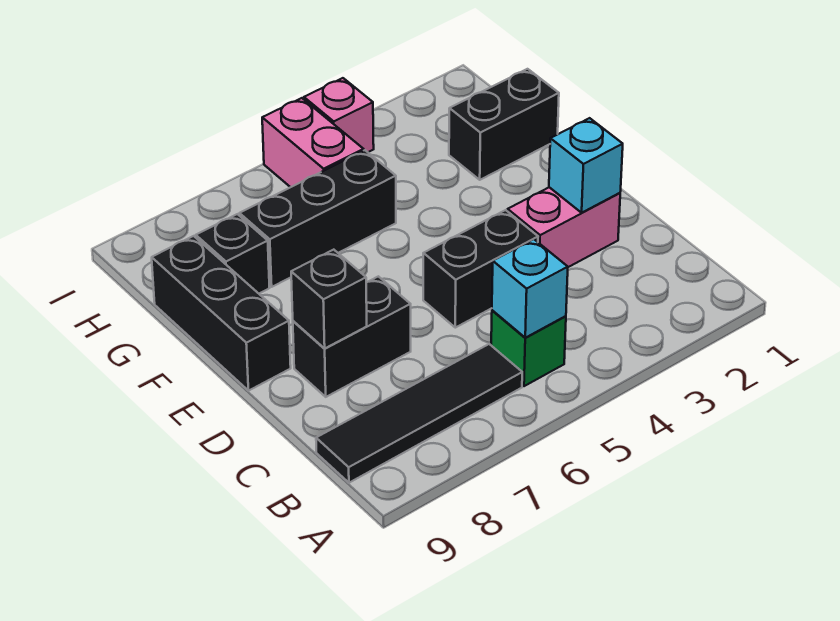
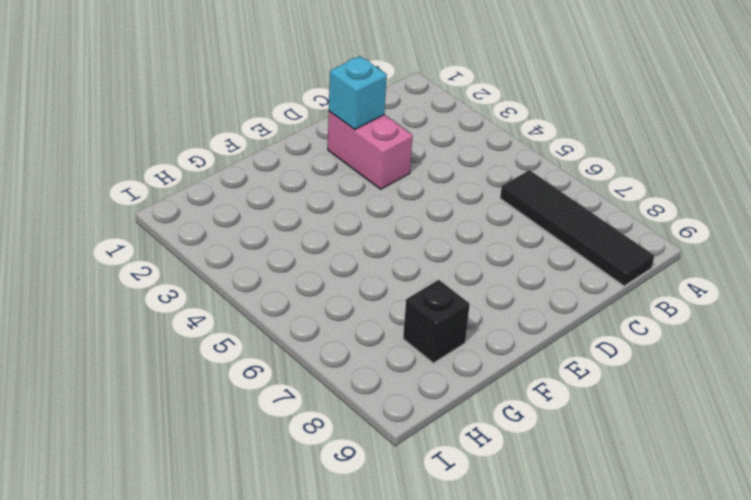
none -> green 1x1 brick [491,310,566,386]
none -> black 1x2 brick [423,210,538,328]
none -> black 1x2 brick [293,276,411,397]

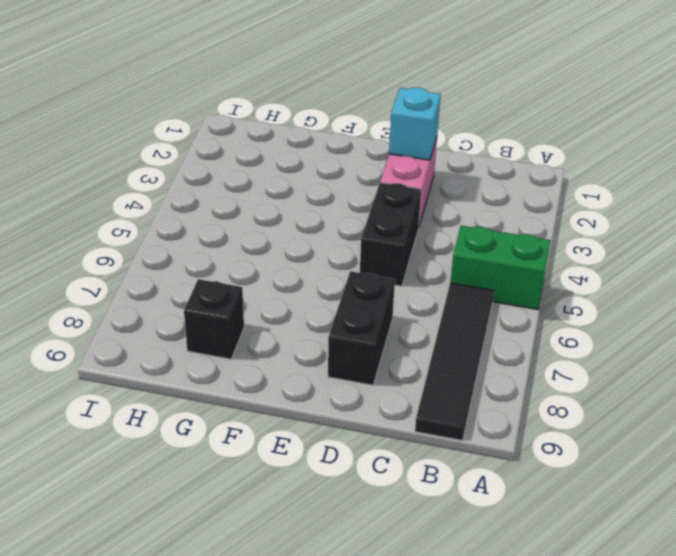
green 1x2 brick [450,226,550,310] -> green 1x1 brick [491,310,566,386]
none -> black 1x3 brick [152,236,291,391]
none -> black 1x2 brick [449,69,559,180]
none -> black 1x3 brick [239,150,396,287]

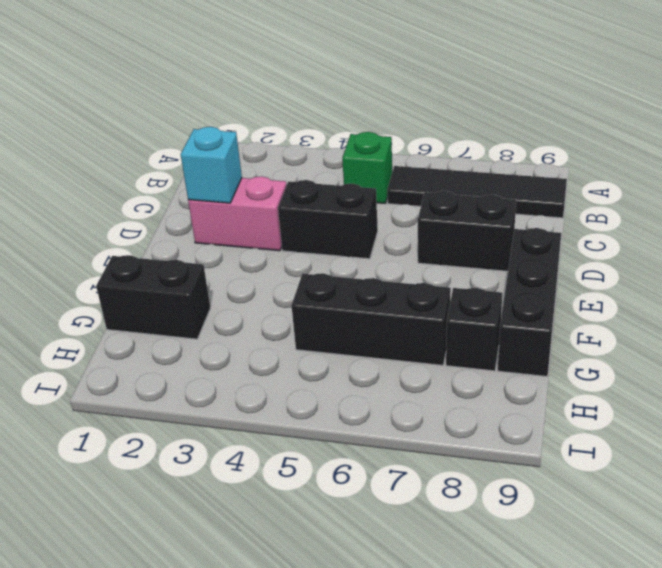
none -> pink 1x2 brick [262,98,364,187]
none -> pink 1x1 brick [304,78,374,152]
none -> cyan 1x1 brick [492,239,568,338]

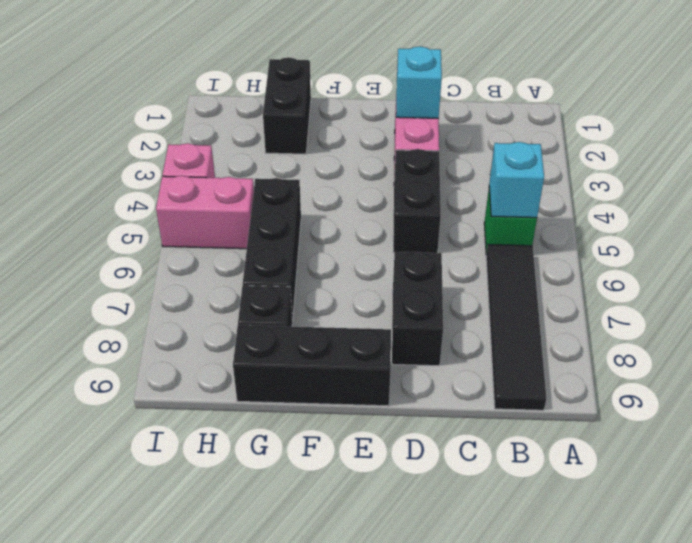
none -> black 1x1 brick [291,250,367,349]

